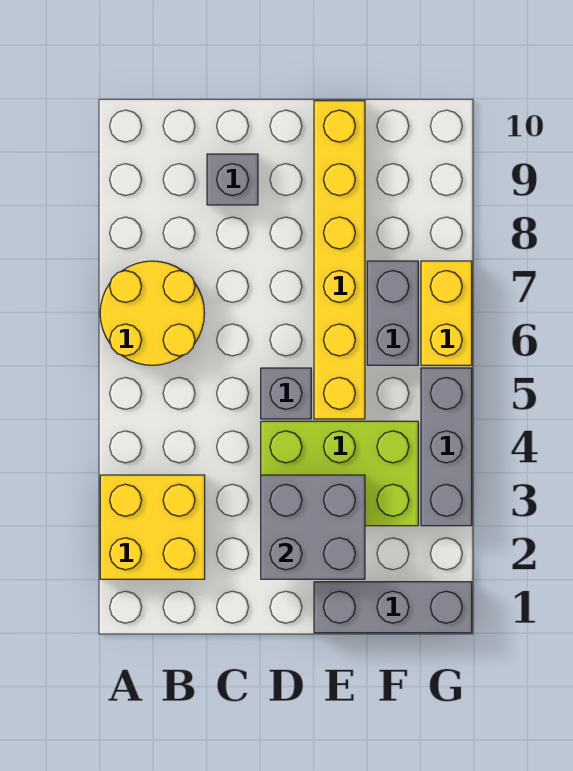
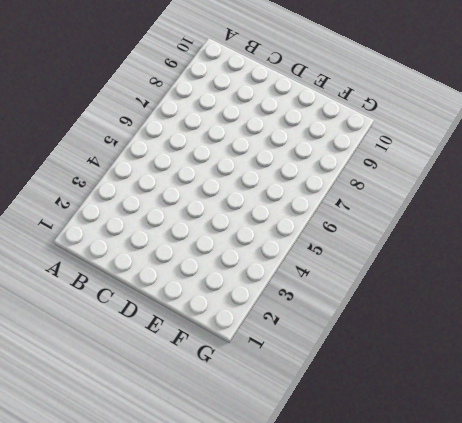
none -> yellow 2x2 brick [100,475,205,579]
none -> yellow 2x2 round brick [100,261,204,365]

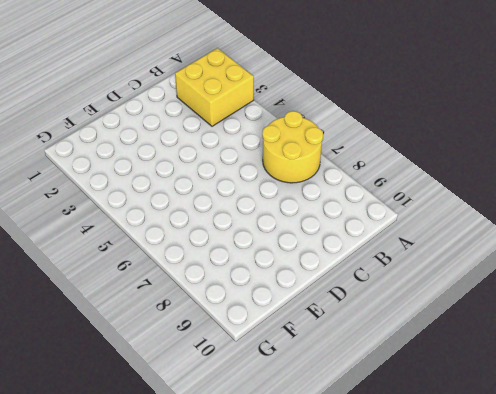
none -> grey 1x1 brick [207,154,258,205]
none -> lime 2x3 brick [261,421,418,526]

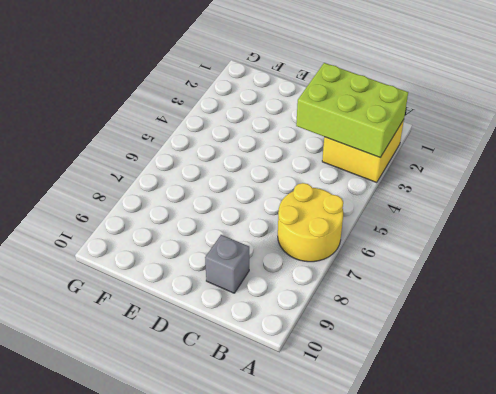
lime 2x3 brick [296,63,408,157] -> lime 2x3 brick moved to [261,421,418,526]
none -> grey 1x1 brick [261,368,311,419]
none -> grey 1x3 brick [314,582,472,633]

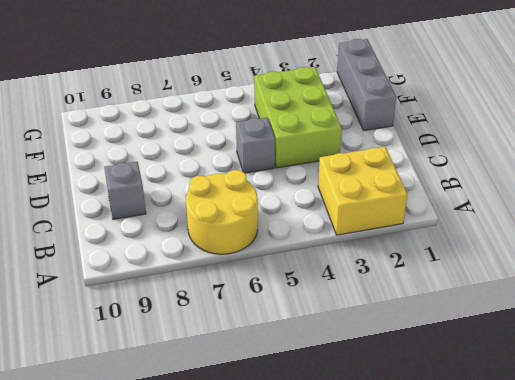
none -> yellow 1x6 brick [314,101,365,419]
none -> grey 1x2 brick [367,261,418,365]

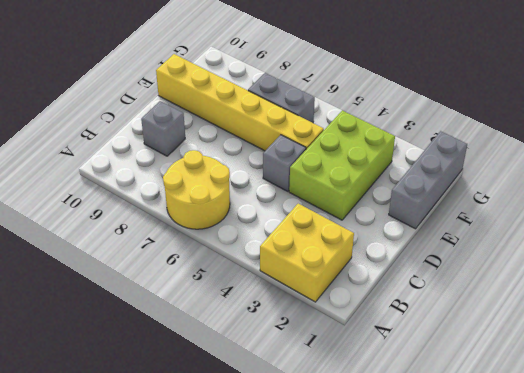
none -> grey 1x3 brick [421,368,472,526]
none -> yellow 1x2 brick [421,261,472,365]

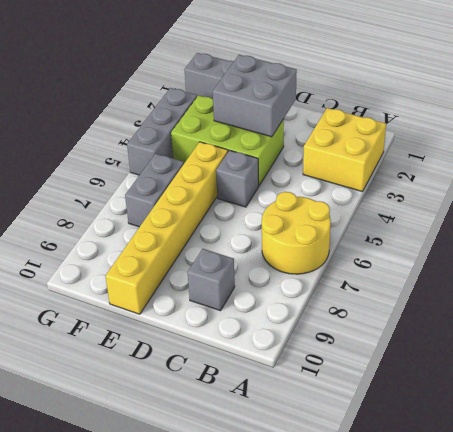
none -> yellow 1x2 brick [421,261,472,365]

